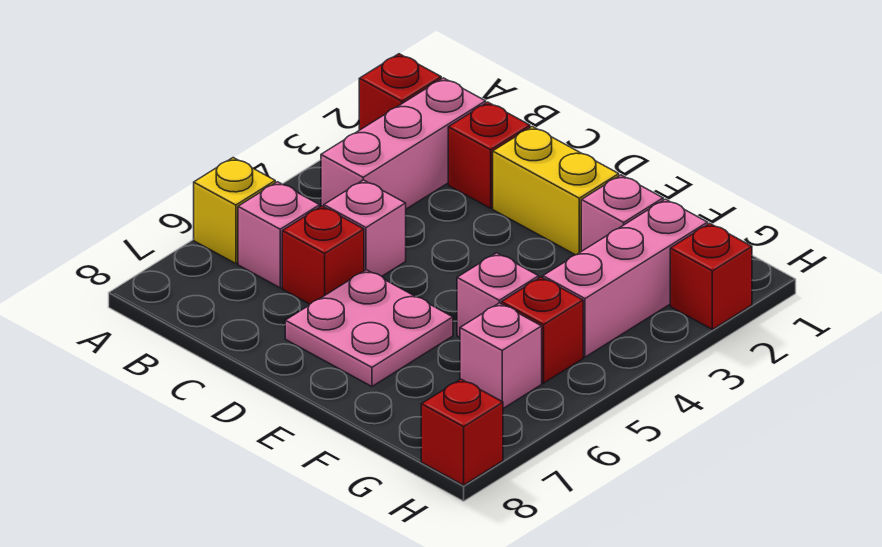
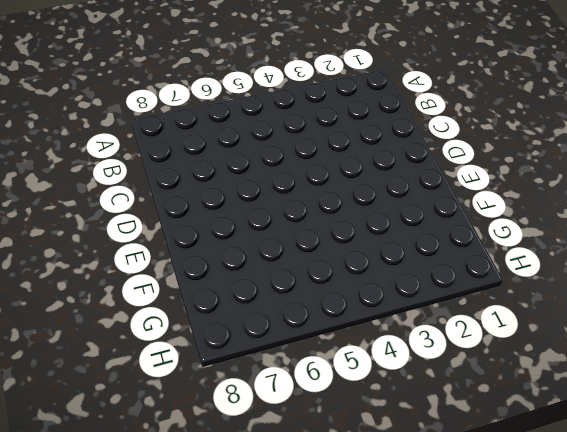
none -> red 1x1 brick [359,54,441,130]
none -> yellow 1x1 brick [194,158,275,264]
none -> pink 1x3 brick [321,78,486,209]

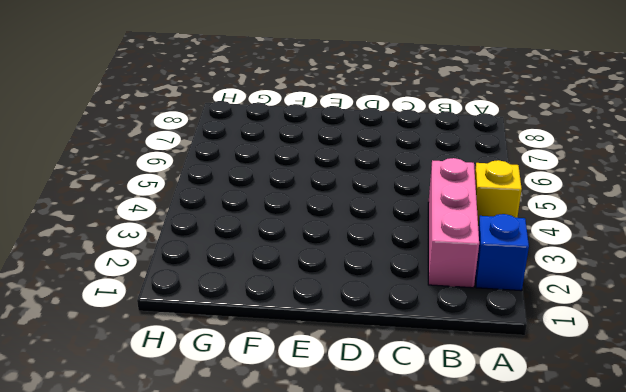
blue 1x1 brick [475,214,529,291] -> red 1x1 brick [359,54,441,130]
yellow 1x1 brick [475,160,522,226] -> yellow 1x1 brick moved to [194,158,275,264]
none -> pink 1x1 brick [238,182,320,288]
none -> red 1x1 brick [448,102,530,208]
none -> pink 1x1 brick [324,180,406,276]

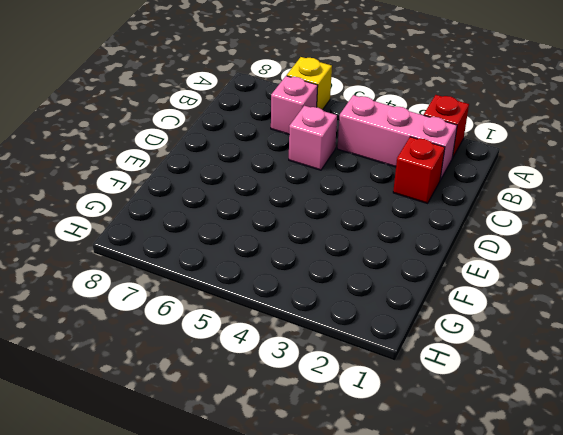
none -> red 1x1 brick [282,206,364,304]
none -> yellow 1x2 brick [493,127,619,255]
none -> pink 2x2 plate [285,270,453,386]

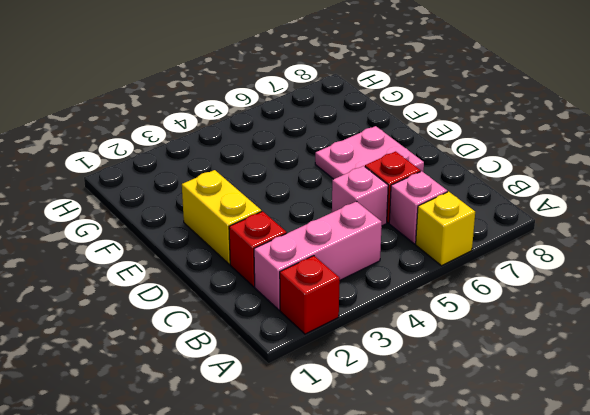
none -> pink 1x1 brick [581,175,663,251]
none -> pink 1x1 brick [457,253,539,337]
none -> pink 1x3 brick [543,199,708,357]

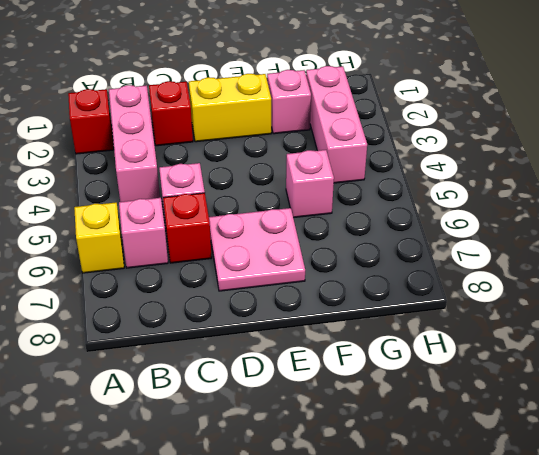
none -> red 1x1 brick [501,277,583,383]
none -> pink 1x1 brick [460,303,542,408]
none -> red 1x1 brick [670,223,752,329]

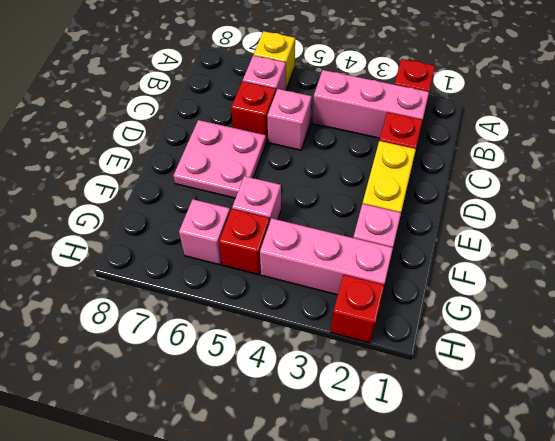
none -> red 1x1 brick [421,379,503,485]

